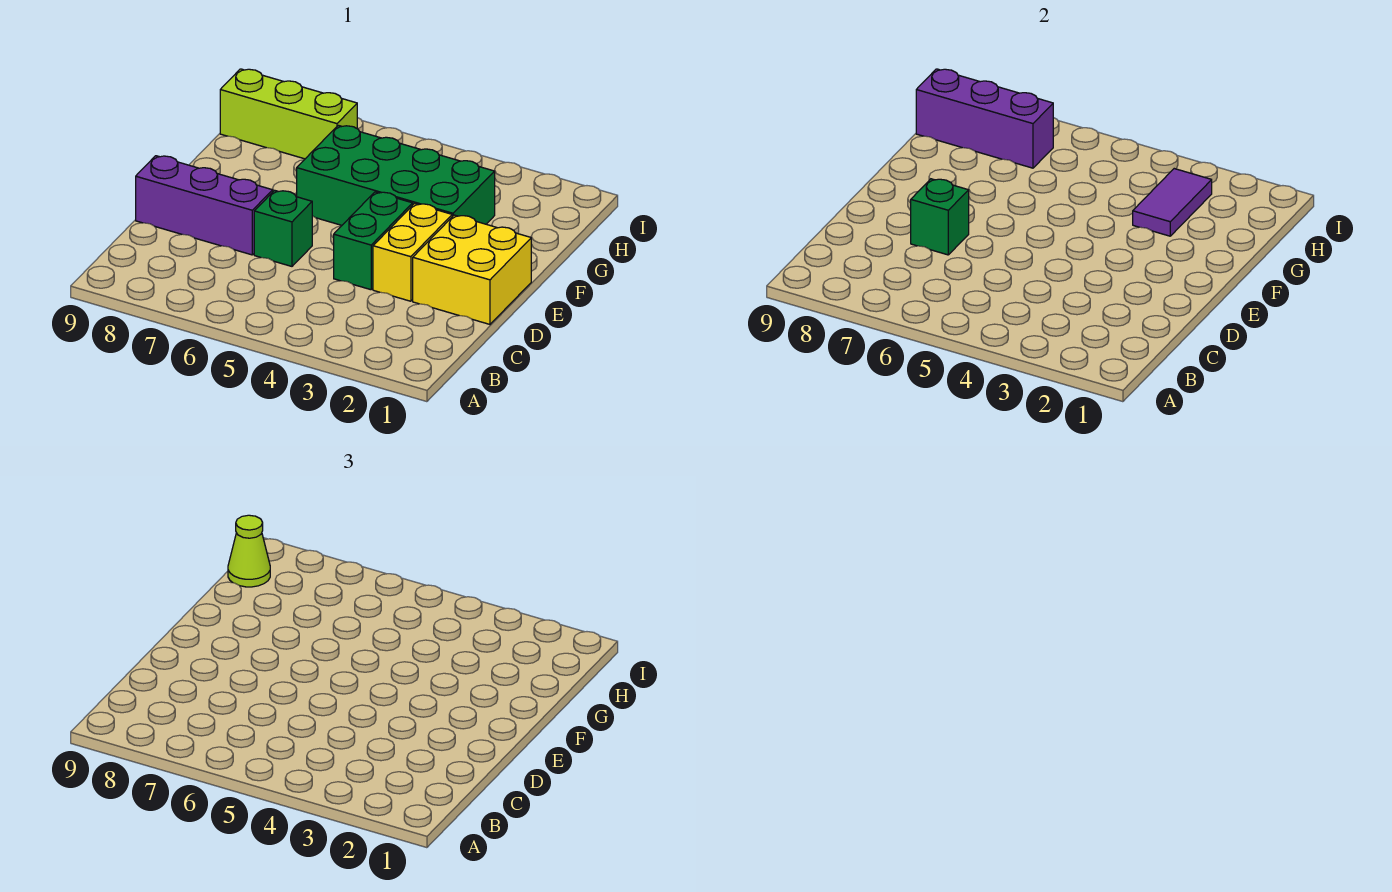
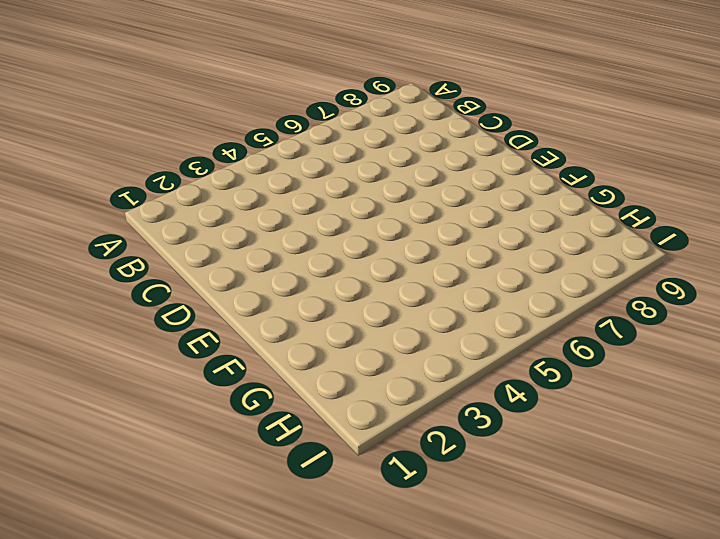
none -> yellow 2x2 brick [413,215,531,324]
none -> yellow 1x2 brick [373,204,452,301]

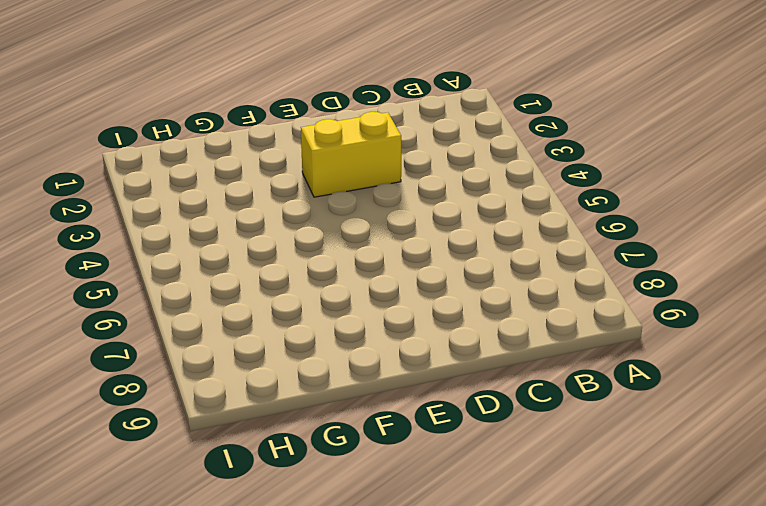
none -> yellow 2x2 brick [413,215,531,324]
none -> green 1x2 brick [334,192,413,290]

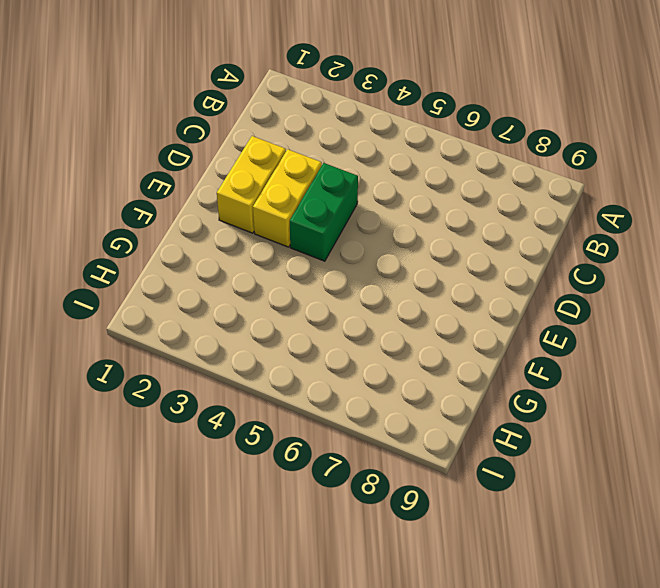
yellow 1x2 brick [217,136,286,233] -> yellow 2x2 brick [413,215,531,324]
none -> green 1x1 brick [254,190,312,266]
none -> purple 1x3 brick [136,156,273,255]

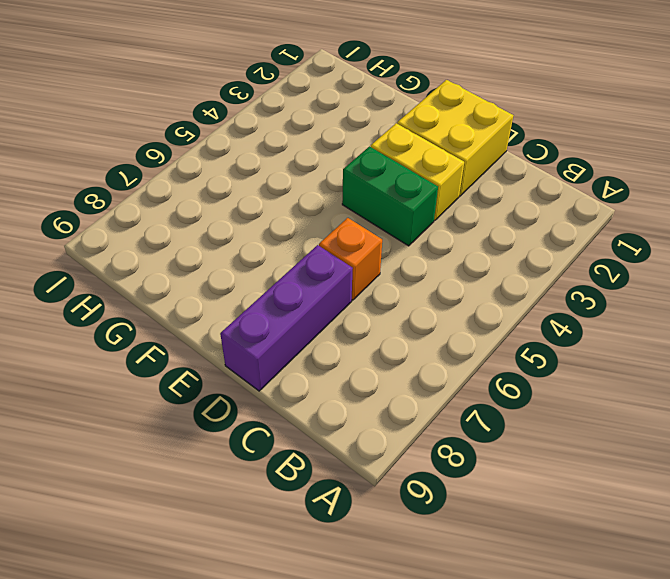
orange 1x1 brick [319,218,382,300] -> green 1x1 brick [254,190,312,266]
none -> green 2x4 brick [297,125,495,225]
none -> lime 1x3 brick [220,69,357,159]

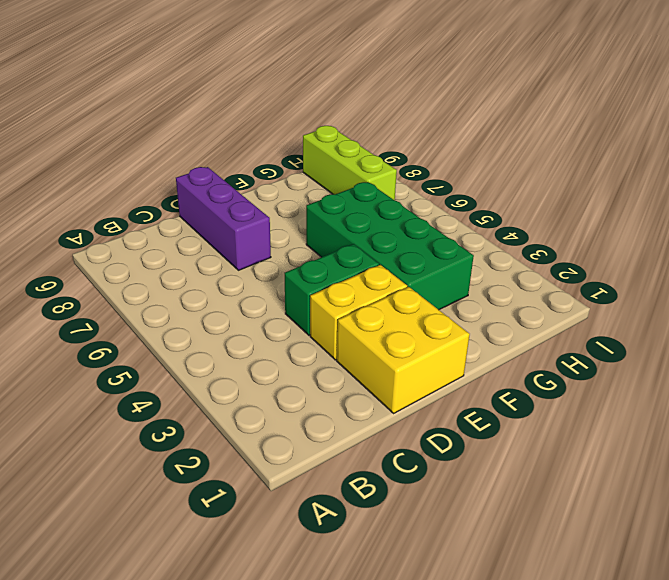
none -> green 1x1 brick [254,190,312,266]
none -> green 1x1 brick [911,179,969,255]

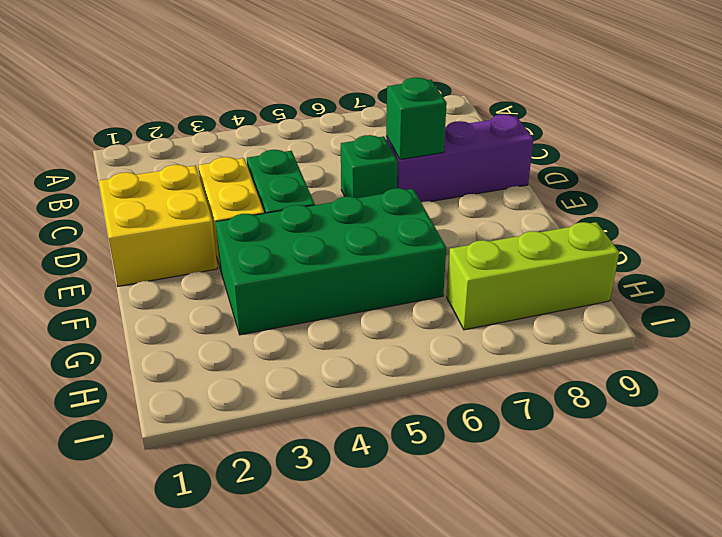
none -> purple 1x2 tile [1133,169,1212,236]
none -> purple 1x3 brick [916,69,1053,168]

